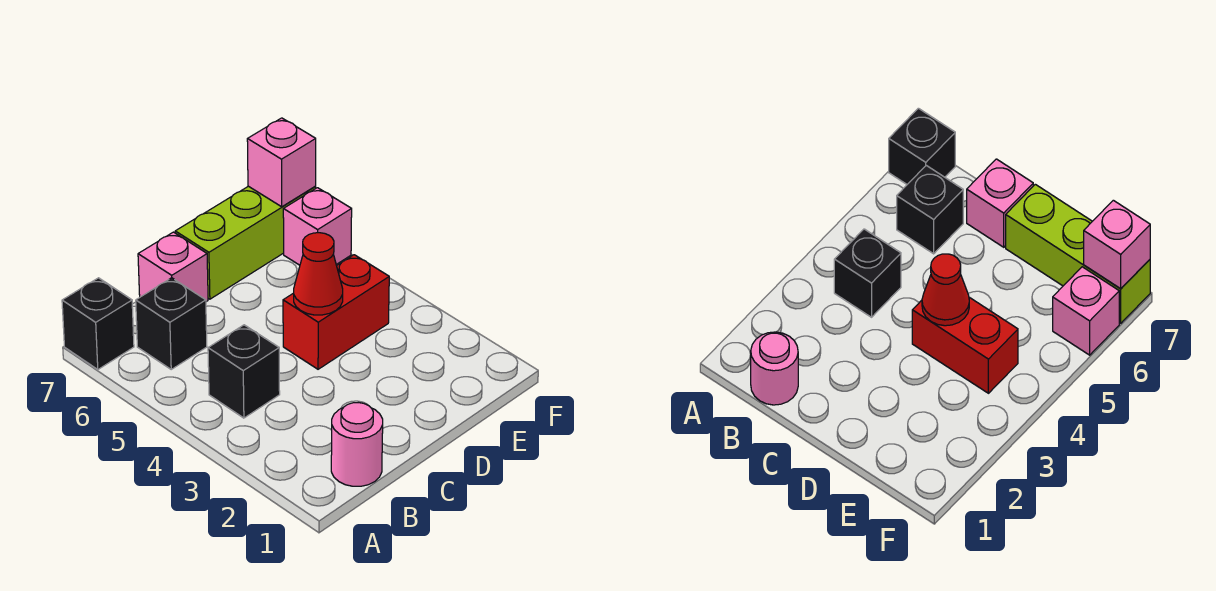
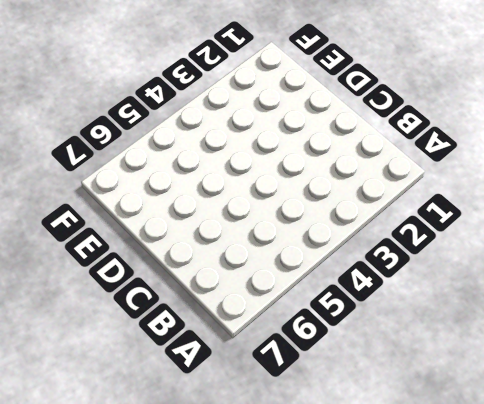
none -> black 1x1 brick [62,278,134,369]
none -> pink 1x1 round brick [331,403,383,486]

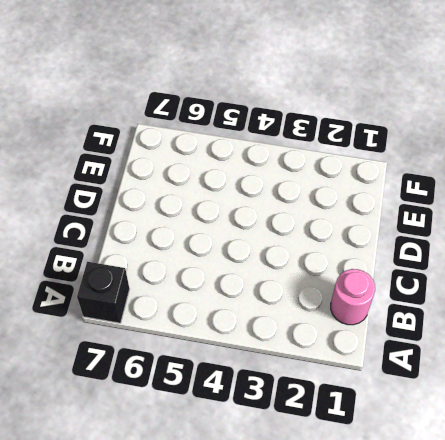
none -> black 1x1 brick [208,325,280,418]
none -> black 1x1 brick [136,278,207,369]

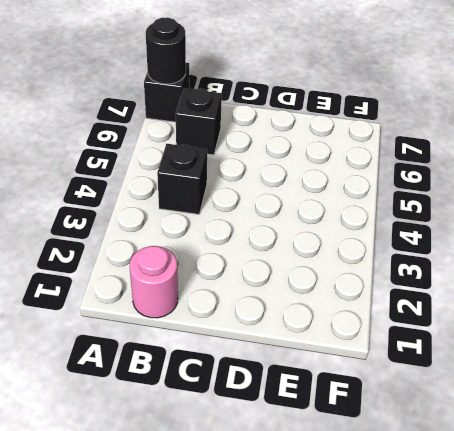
black 1x1 round brick [146,17,186,84] -> none
none -> pink 1x1 brick [138,232,208,302]
none -> red 1x2 brick [283,255,389,369]

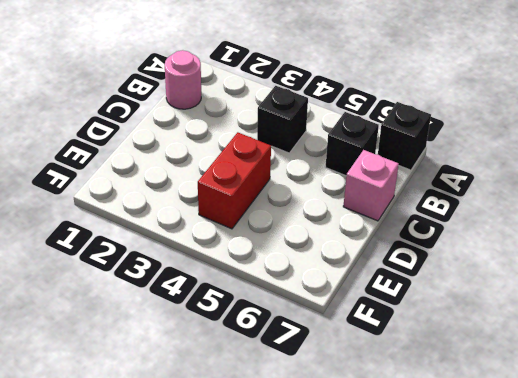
none -> lime 1x3 brick [175,186,316,299]
none -> pink 1x1 brick [283,188,352,265]

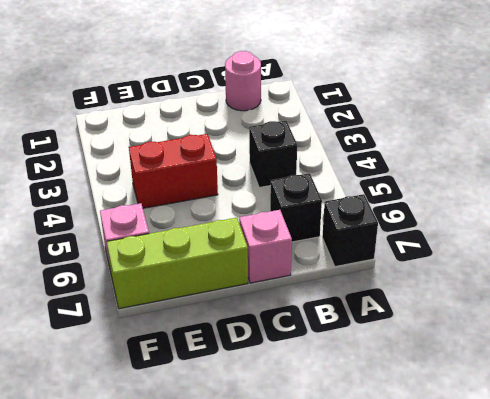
none -> red 1x1 cone [294,233,343,315]
none -> pink 1x1 brick [247,118,316,207]

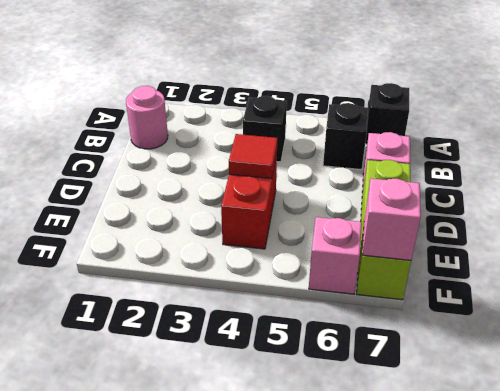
red 1x1 tile [229,134,278,178] -> red 1x1 cone [294,233,343,315]

